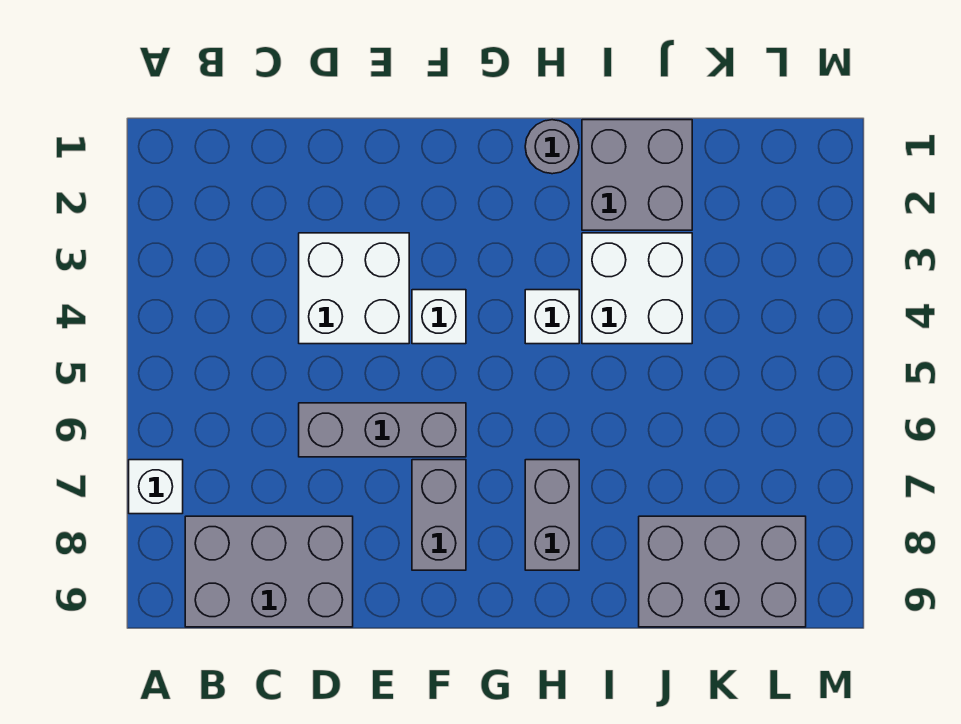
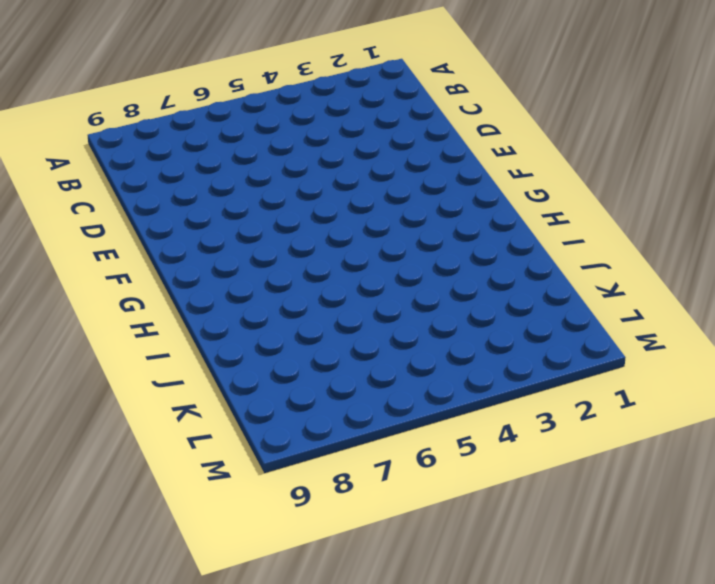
none -> white 1x1 brick [129,460,183,514]
none -> grey 2x3 brick [185,516,353,627]
none -> white 2x2 brick [299,233,409,344]

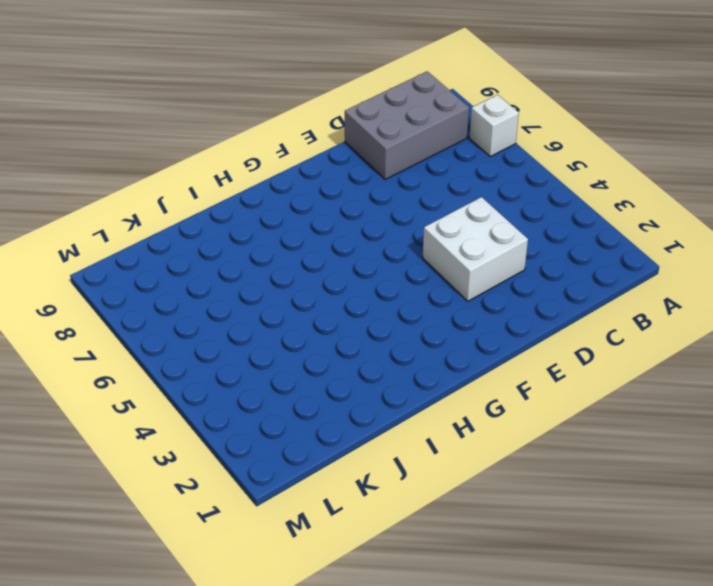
none -> grey 1x3 brick [299,403,466,457]
none -> white 1x1 brick [412,290,466,344]
none -> grey 1x2 brick [412,460,466,570]

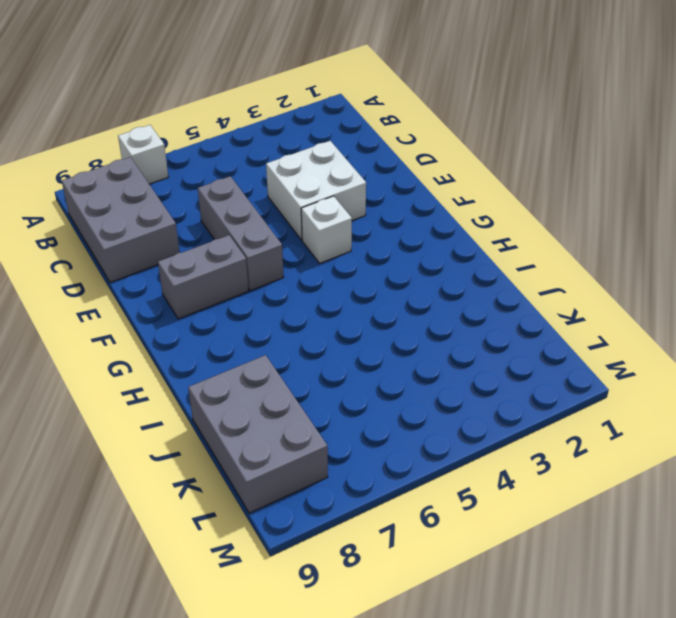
none -> grey 1x1 round brick [525,120,579,174]
none -> white 1x1 brick [525,290,579,344]
none -> grey 1x2 brick [525,460,579,570]

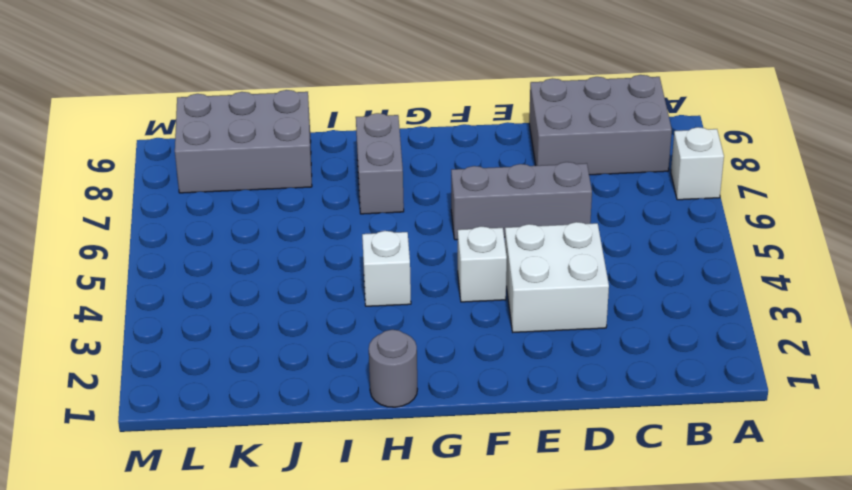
none -> grey 1x2 brick [412,460,466,570]
none -> grey 2x2 brick [582,120,692,230]
none -> white 2x2 brick [582,233,692,344]

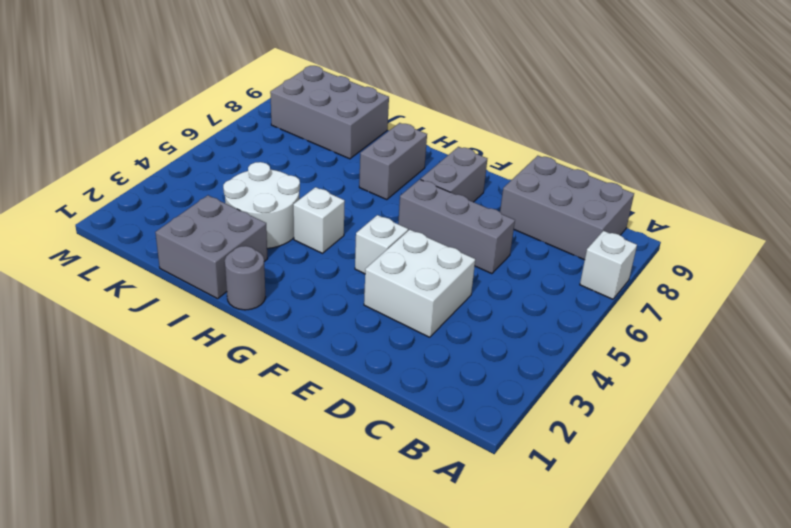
white 2x2 round brick [223,162,300,248] -> white 2x2 brick [582,233,692,344]

